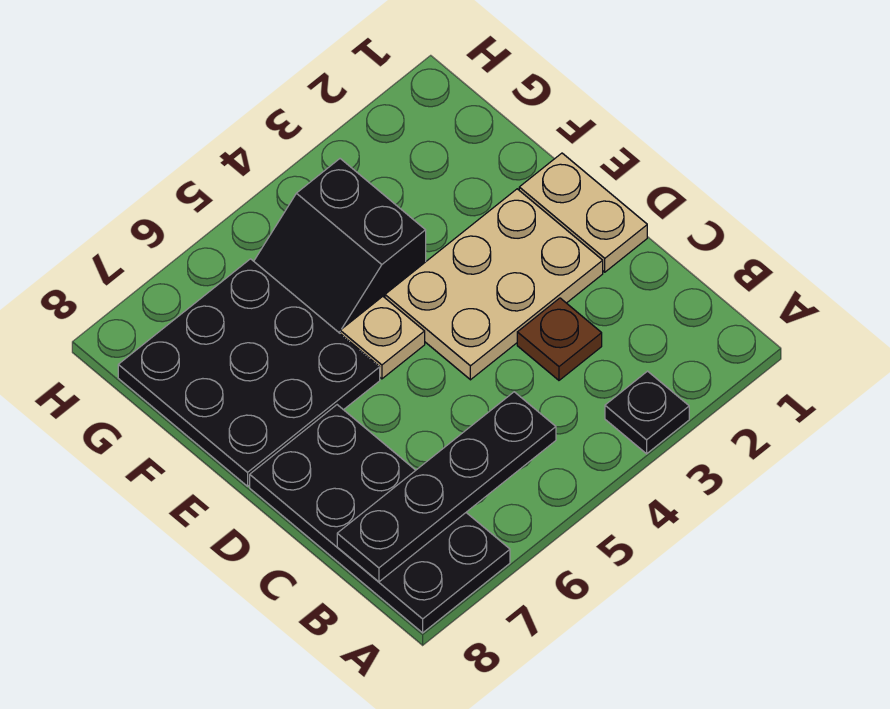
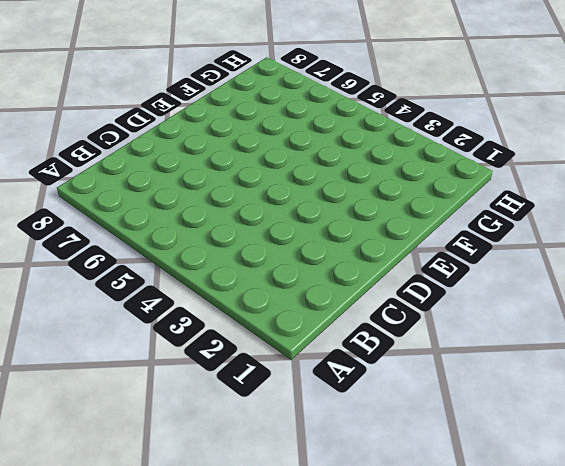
none -> black 1x1 plate [605,371,689,454]
none -> black 2x4 plate [250,405,510,633]

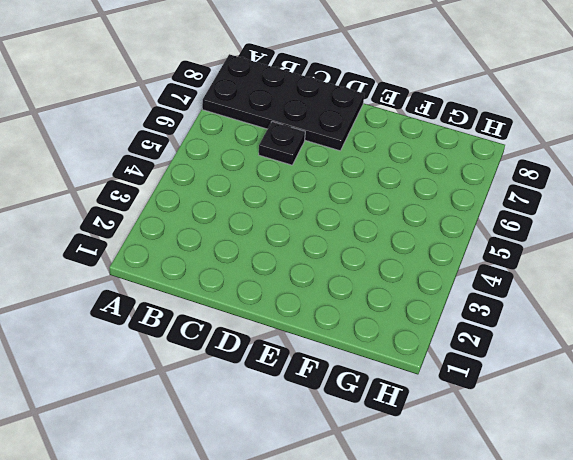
black 1x1 plate [259,122,305,165] -> black 1x1 plate moved to [605,371,689,454]
none -> brown 1x1 plate [517,298,602,380]
none -> tan 1x2 plate [519,153,647,272]

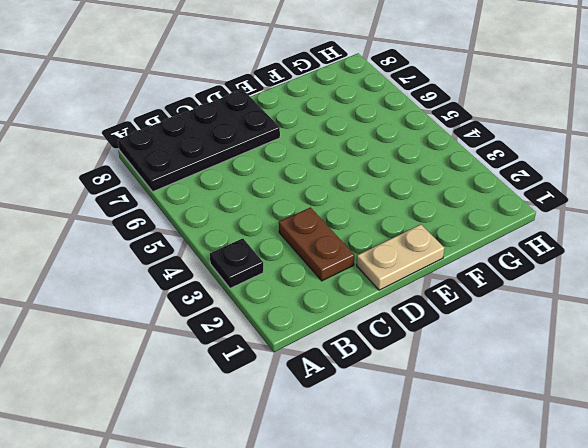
brown 1x2 plate [279,207,354,281] -> brown 1x1 plate [517,298,602,380]
none -> tan 2x3 plate [385,189,603,380]
none -> tan 1x1 plate [340,296,425,379]

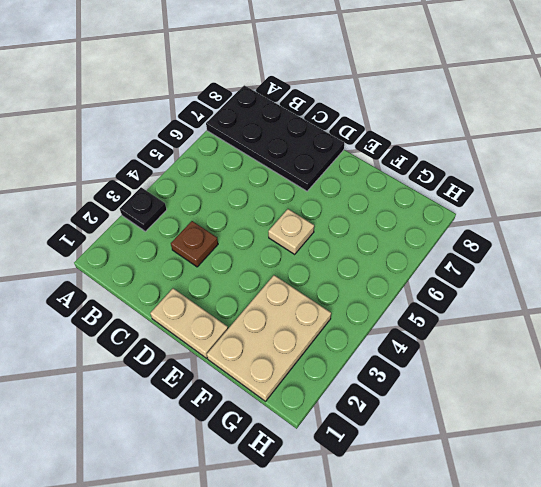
tan 2x3 plate [207,275,331,401] -> tan 2x3 plate moved to [385,189,603,380]
none -> black 3x3 plate [118,259,380,486]
none -> black 2x2 slope [254,159,426,333]

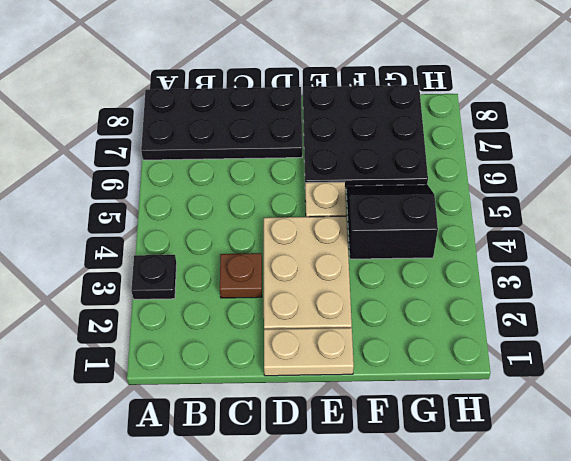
none -> black 1x4 plate [337,392,556,582]

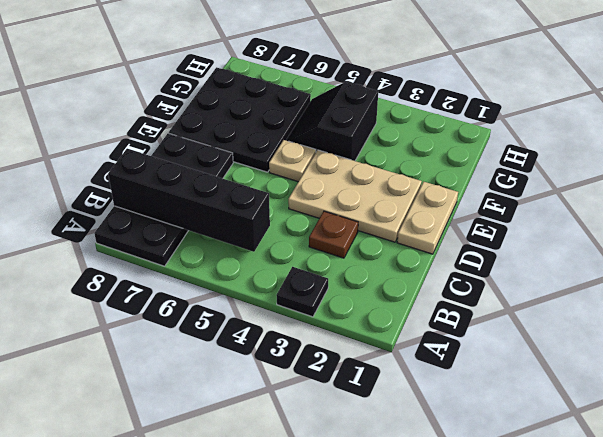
black 1x4 brick [108,149,270,252] -> black 1x4 plate [337,392,556,582]

